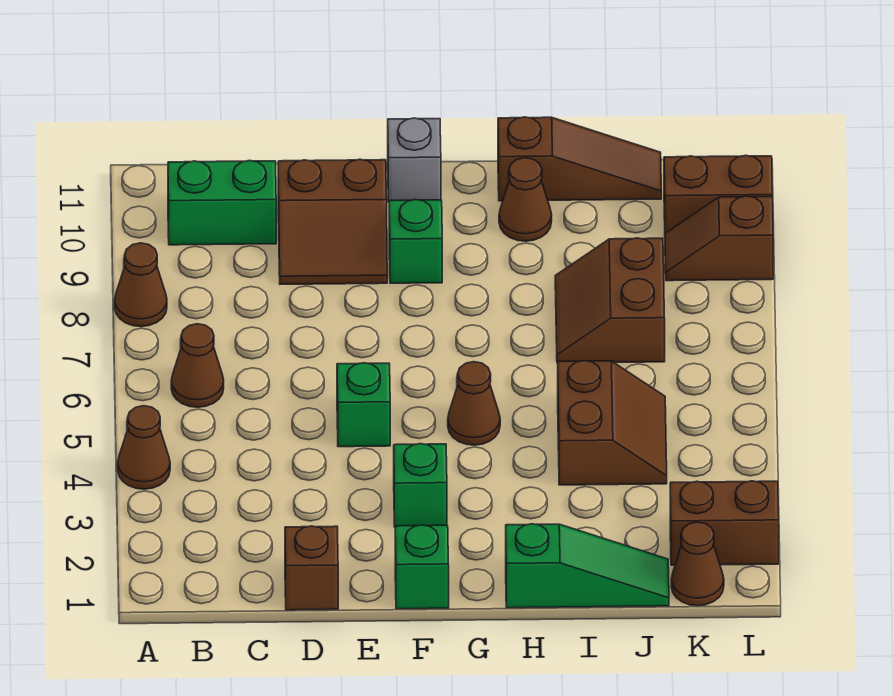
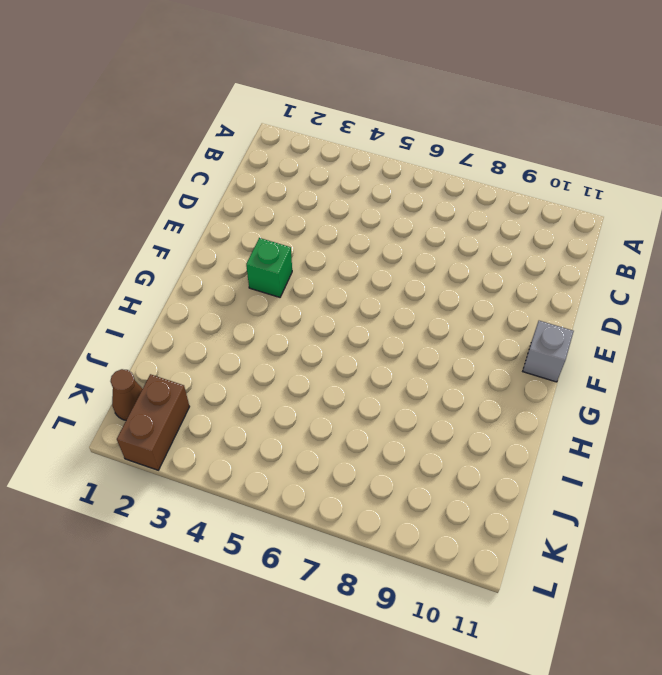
none -> brown 1x1 cone [118,406,170,489]
none -> brown 1x1 cone [115,243,167,327]
none -> brown 1x1 cone [171,324,224,407]

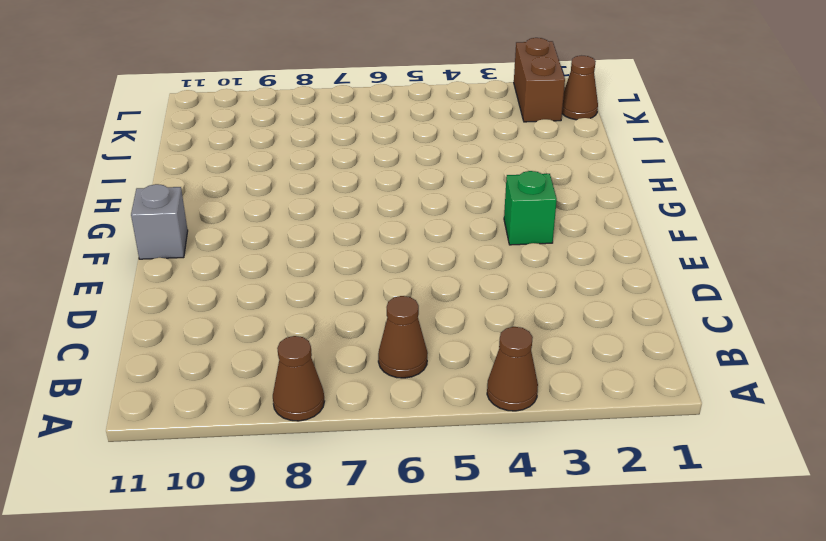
none -> green 1x2 brick [168,160,276,245]
none -> brown 1x1 brick [285,526,338,610]
none -> brown 2x2 slope [278,159,387,284]

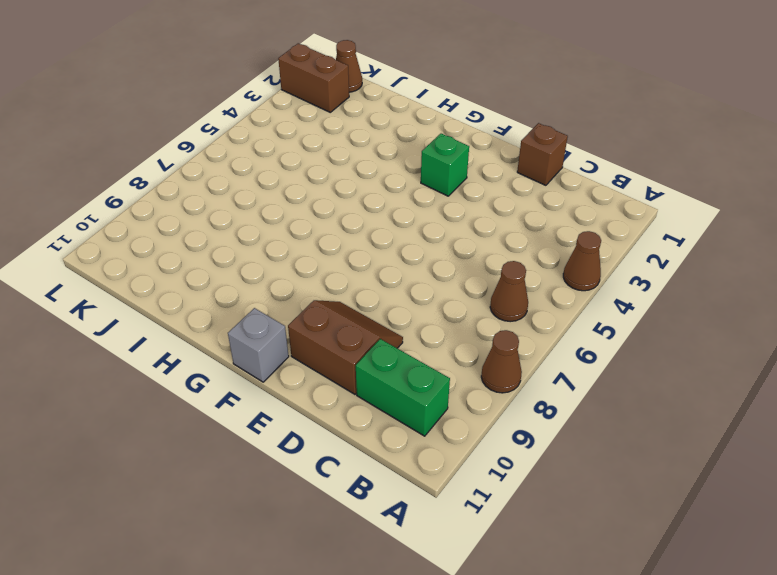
none -> green 1x1 brick [337,363,390,447]
none -> green 1x1 brick [395,525,449,609]
none -> green 1x1 brick [389,199,442,283]

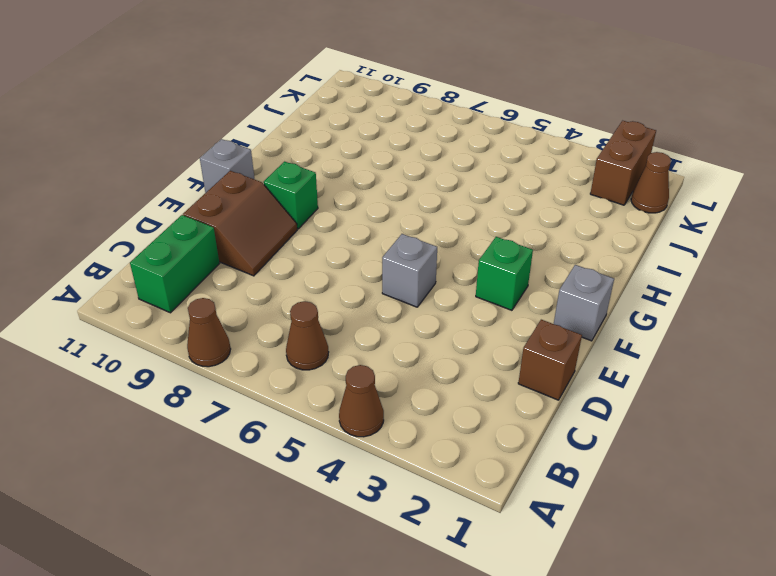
grey 1x1 brick [382,234,437,307] -> green 1x1 brick [337,363,390,447]
grey 1x1 brick [554,265,614,341] -> green 1x1 brick [395,525,449,609]
none -> brown 1x1 cone [448,362,500,445]
none -> green 1x3 slope [506,524,669,608]
none -> brown 1x1 cone [499,158,552,241]

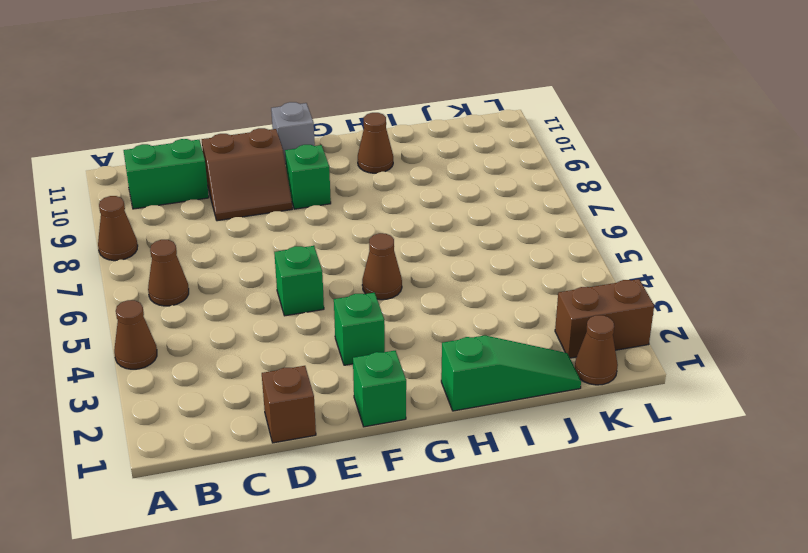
none -> brown 1x3 slope [498,117,661,201]
none -> brown 2x2 slope [558,361,667,485]
none -> brown 2x2 slope [555,238,665,363]

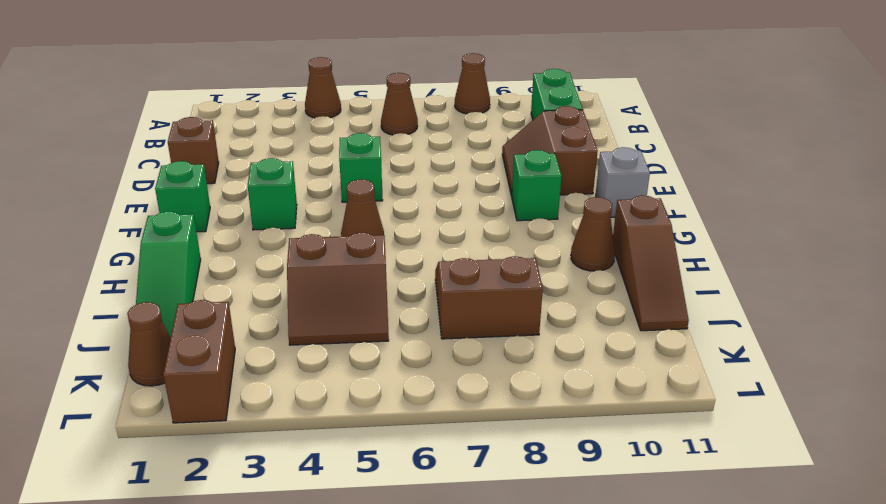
none -> brown 1x2 slope [665,196,773,281]
none -> brown 1x2 brick [664,155,773,233]

